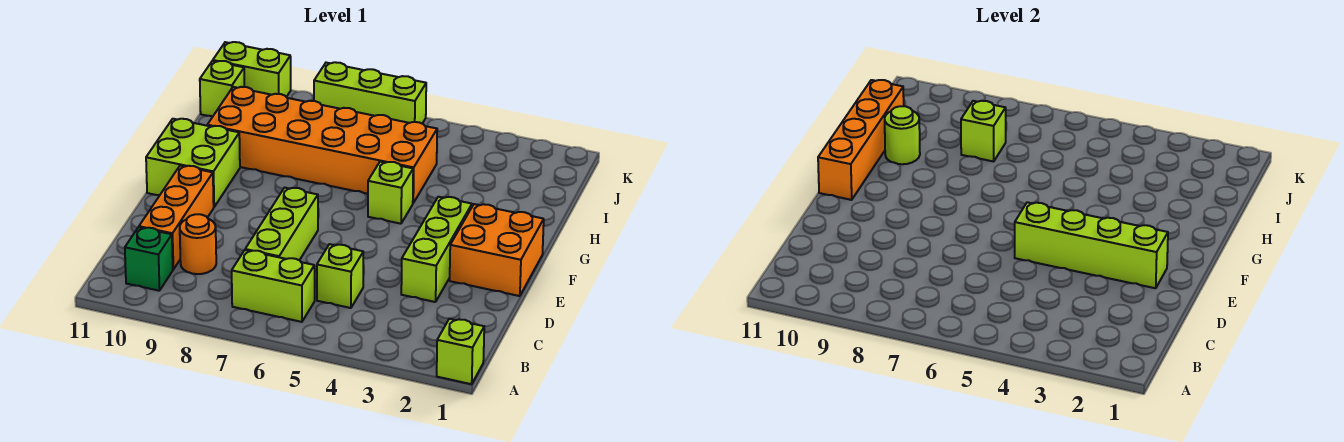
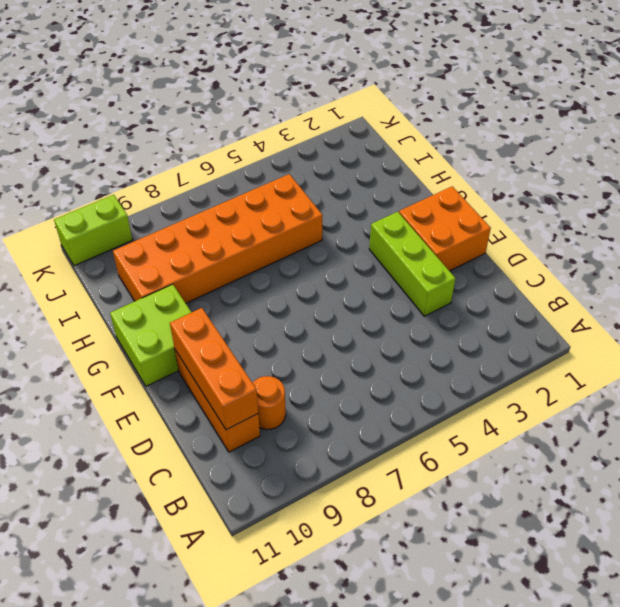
orange 1x3 brick [170,308,258,430] -> none
none -> lime 1x1 brick [437,319,484,384]
none -> lime 1x2 brick [232,250,315,322]
none -> green 1x1 brick [125,227,173,291]

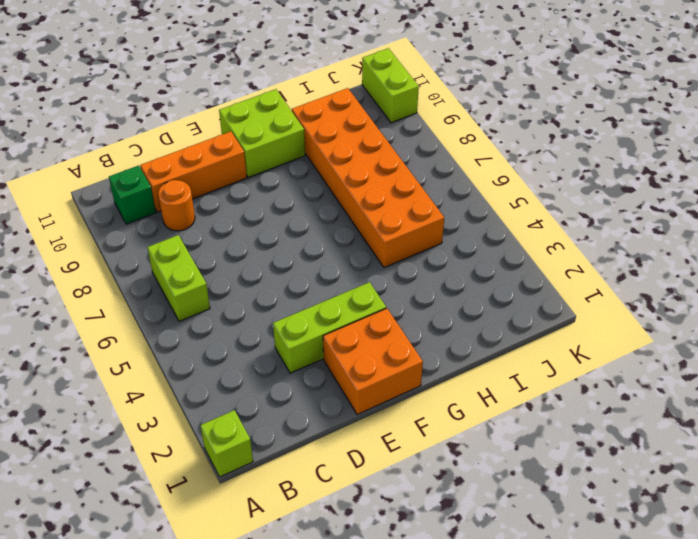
none -> lime 1x1 brick [317,244,363,308]
none -> lime 1x3 brick [245,188,318,260]
none -> lime 1x1 brick [368,162,413,224]

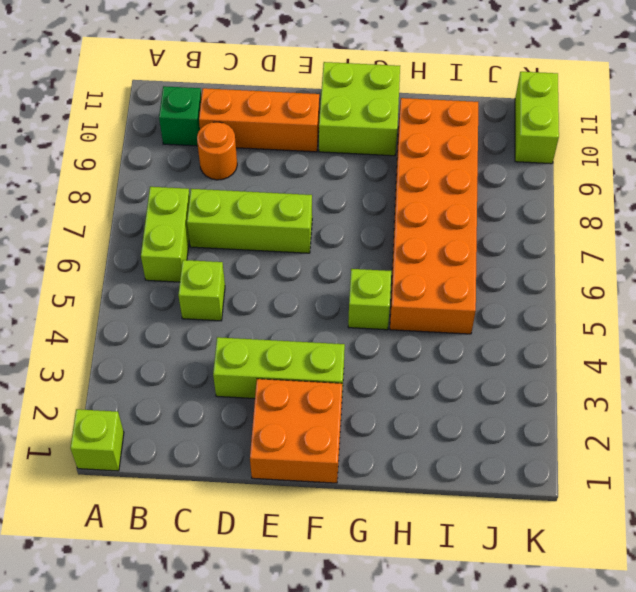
none -> lime 1x1 brick [200,61,244,116]
none -> lime 1x3 brick [314,62,426,124]
none -> lime 1x4 brick [1015,202,1168,288]

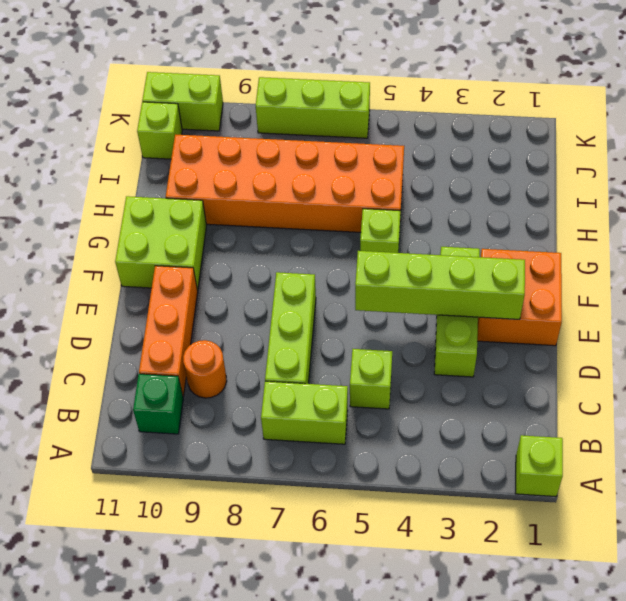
none -> orange 1x4 brick [818,80,904,200]
none -> lime 1x1 round brick [885,106,920,164]
none -> lime 1x1 brick [961,101,1006,161]

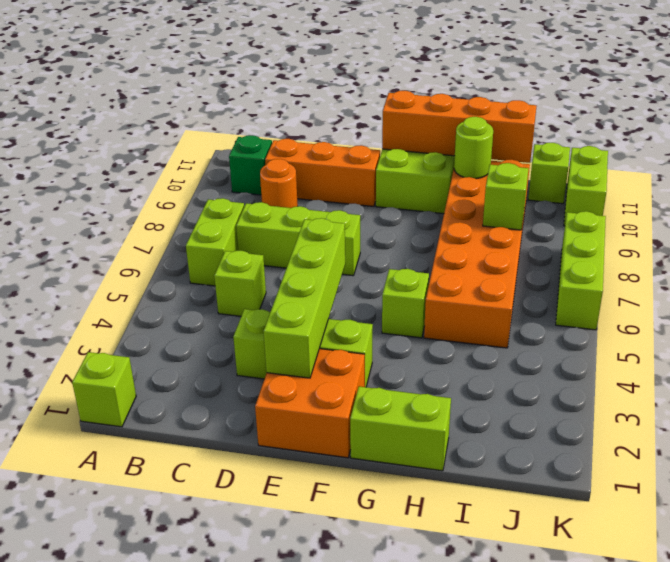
lime 1x2 brick [350,386,451,471] -> none

